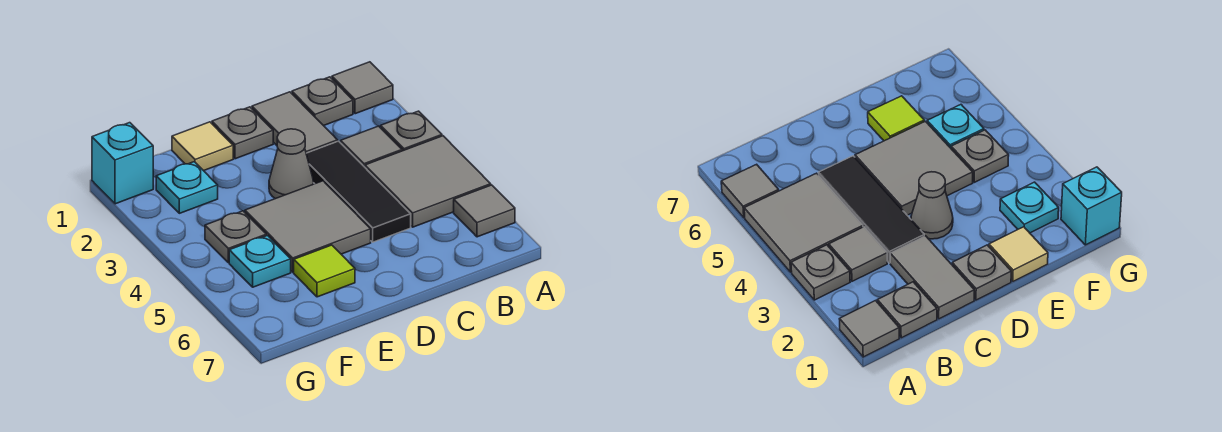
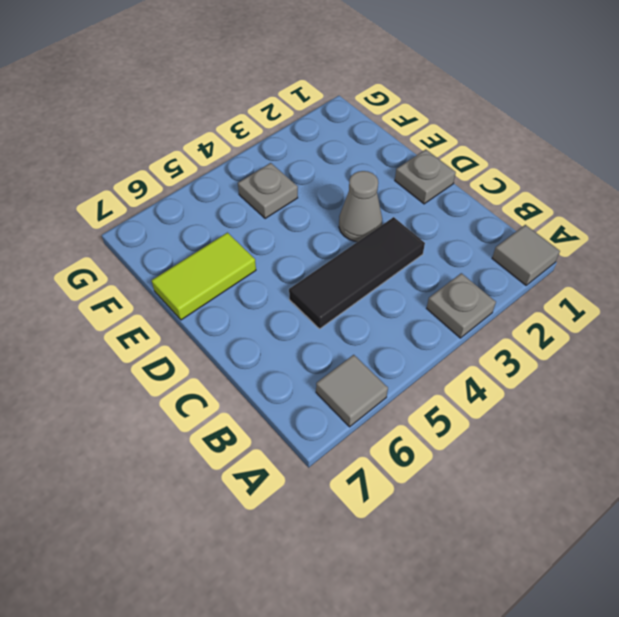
lime 1x2 tile [152,233,256,320] -> lime 1x1 tile [294,245,355,297]
none -> grey 2x2 tile [365,136,491,227]
none -> grey 1x1 plate [292,77,353,126]
none -> grey 1x1 tile [341,126,402,167]

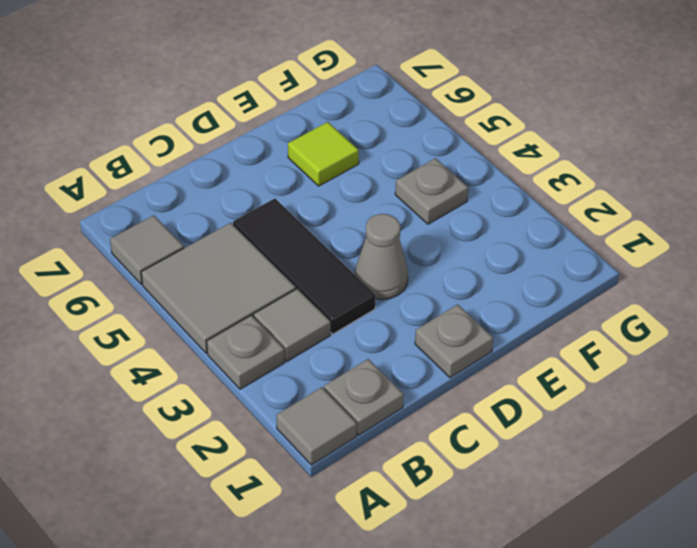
none -> grey 1x2 tile [252,92,338,153]
none -> grey 2x2 tile [245,181,371,272]
none -> tan 1x1 tile [172,122,233,171]

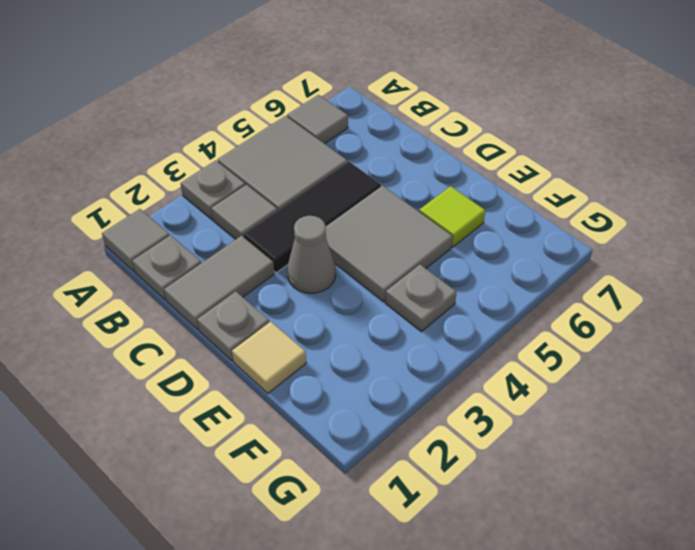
none -> cyan 1x1 plate [156,162,218,213]
none -> cyan 1x1 plate [229,236,291,287]
none -> cyan 1x1 brick [92,123,153,204]

